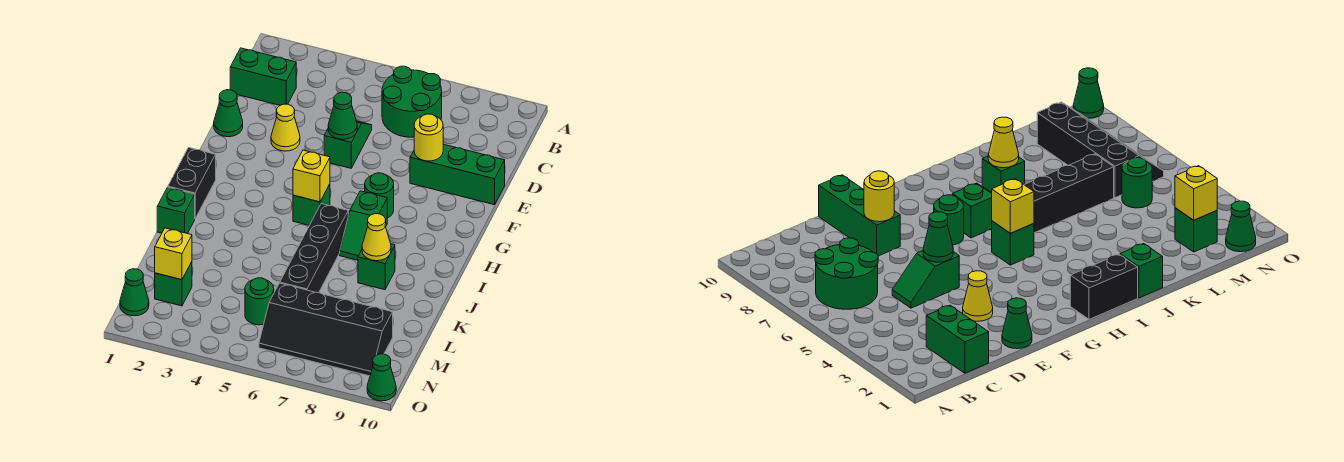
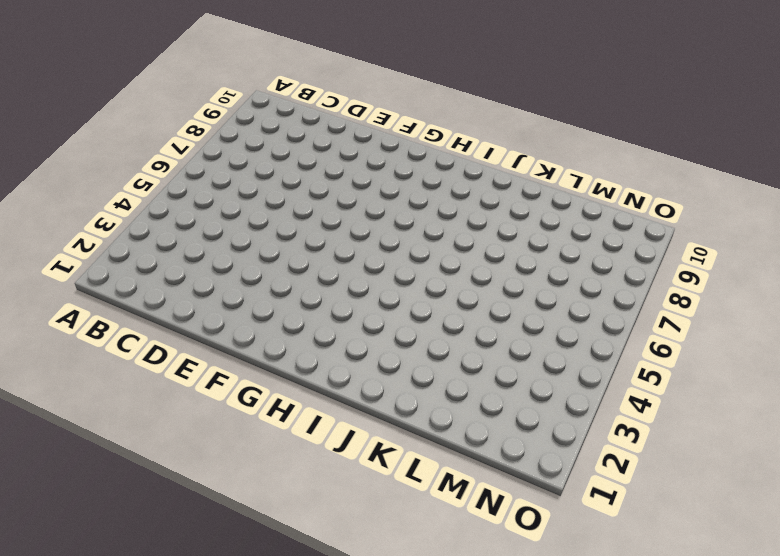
none -> green 2x2 round brick [382,66,442,137]
none -> green 1x2 brick [230,48,296,105]
none -> green 1x2 slope [324,121,372,168]

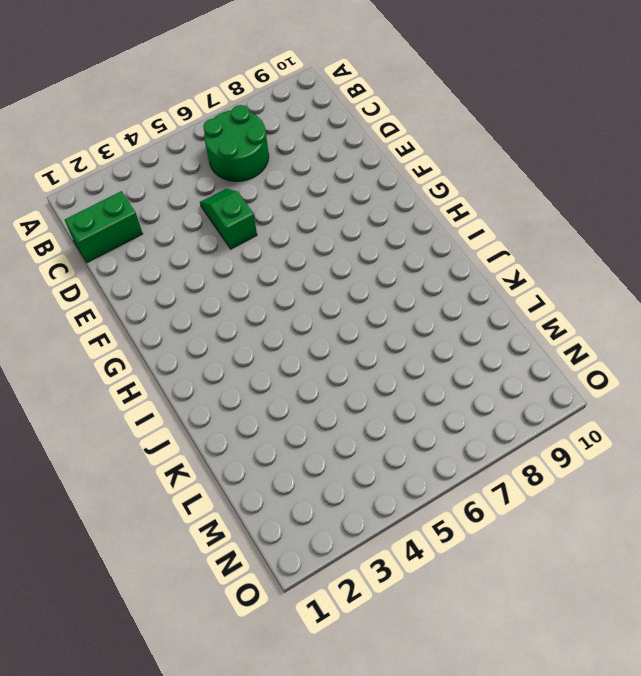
none -> green 1x1 cone [214,90,243,137]
none -> yellow 1x1 cone [271,104,300,151]
none -> green 1x3 brick [410,144,505,205]

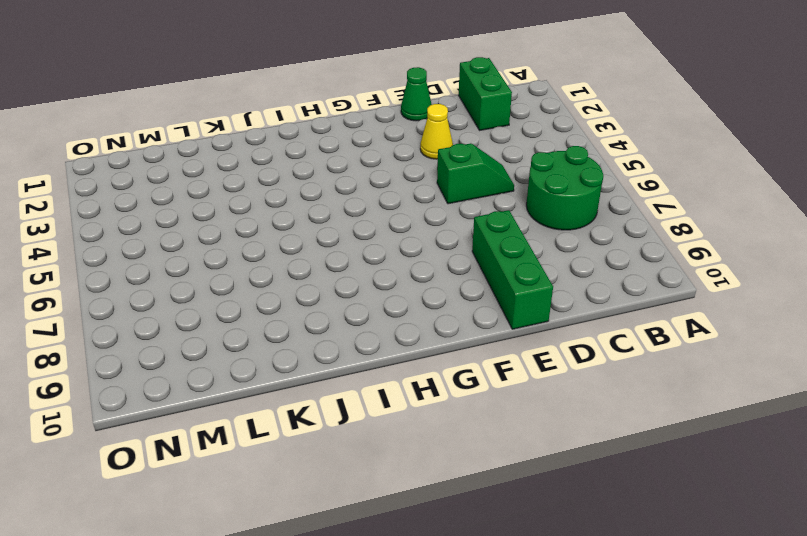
none -> green 1x1 round brick [365,173,394,218]
none -> black 1x2 brick [168,148,216,218]
none -> green 1x1 brick [293,184,330,225]

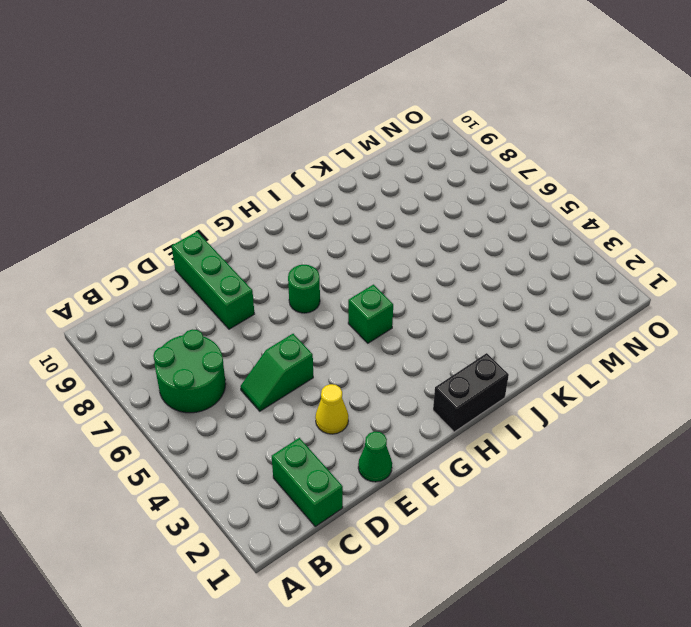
none -> green 1x2 slope [340,191,387,260]
none -> black 1x4 brick [280,204,348,293]
none -> green 1x1 brick [157,187,195,234]

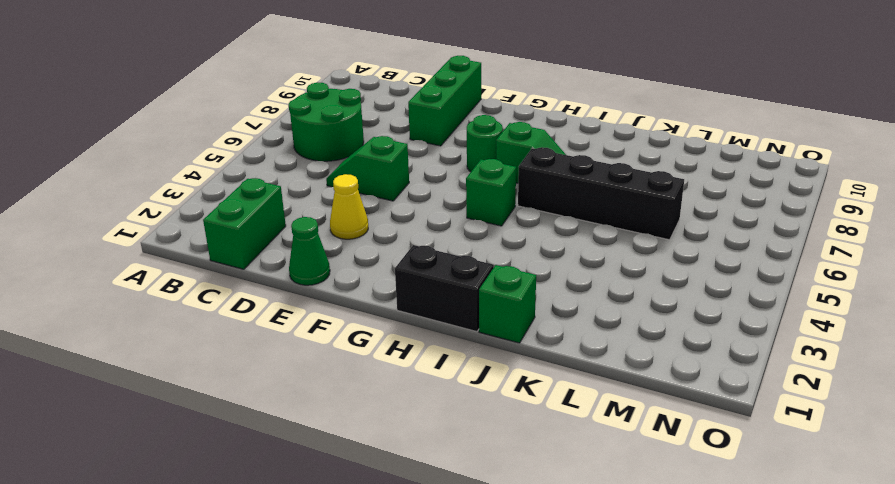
none -> green 1x1 brick [358,244,395,290]
none -> green 1x1 brick [155,262,192,306]
none -> green 1x1 round brick [245,278,274,325]

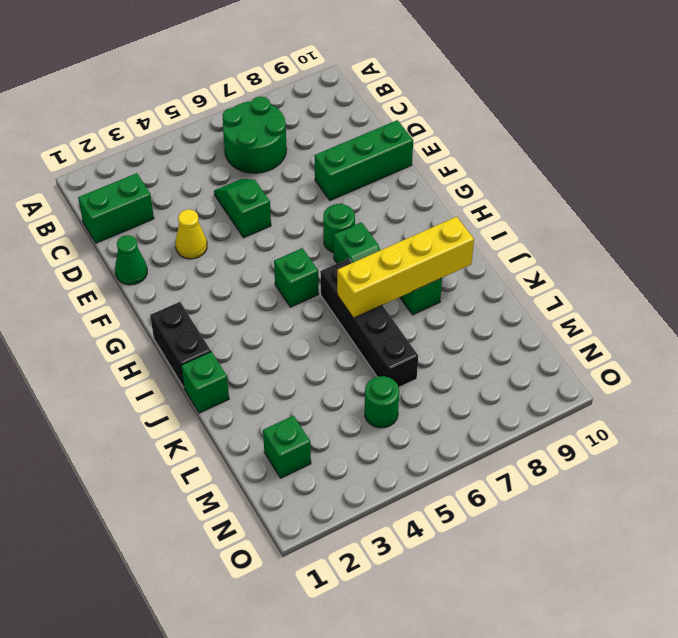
yellow 1x4 brick [337,217,474,318] -> yellow 1x1 cone [362,214,391,261]
none -> black 2x4 slope [259,283,393,376]
none -> green 1x1 cone [120,269,149,316]
none -> green 1x1 cone [367,354,396,401]

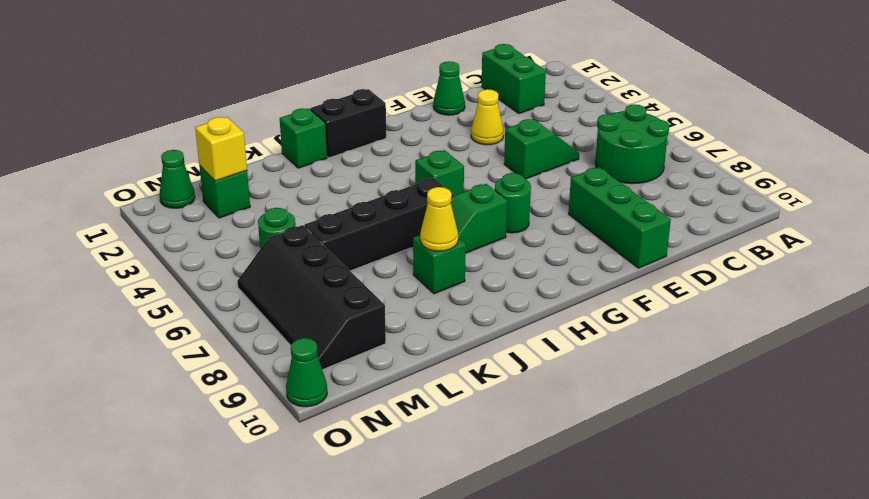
none -> green 1x1 cone [328,92,357,139]
none -> yellow 1x1 round brick [414,114,443,161]
none -> yellow 1x1 brick [293,150,330,202]

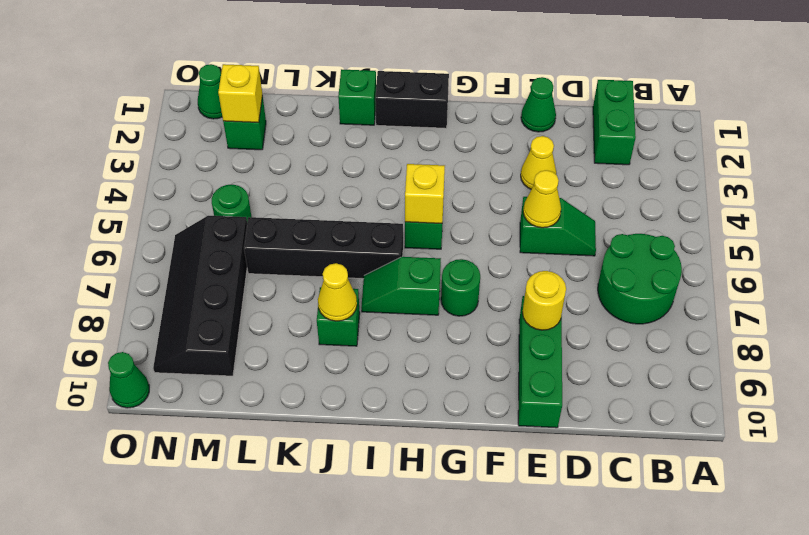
yellow 1x1 cone [523,170,561,228] -> green 1x1 cone [328,92,357,139]

